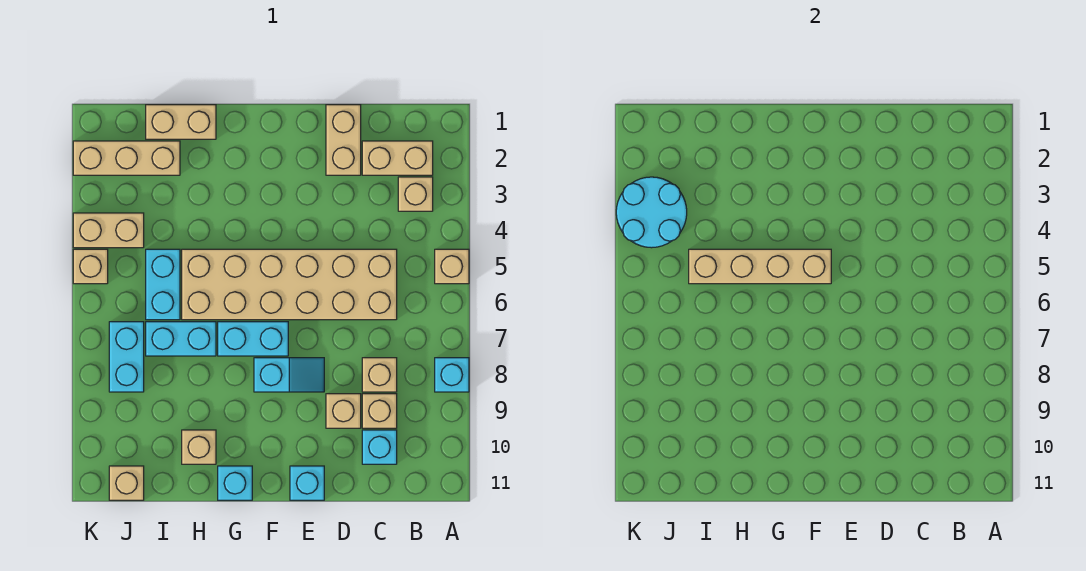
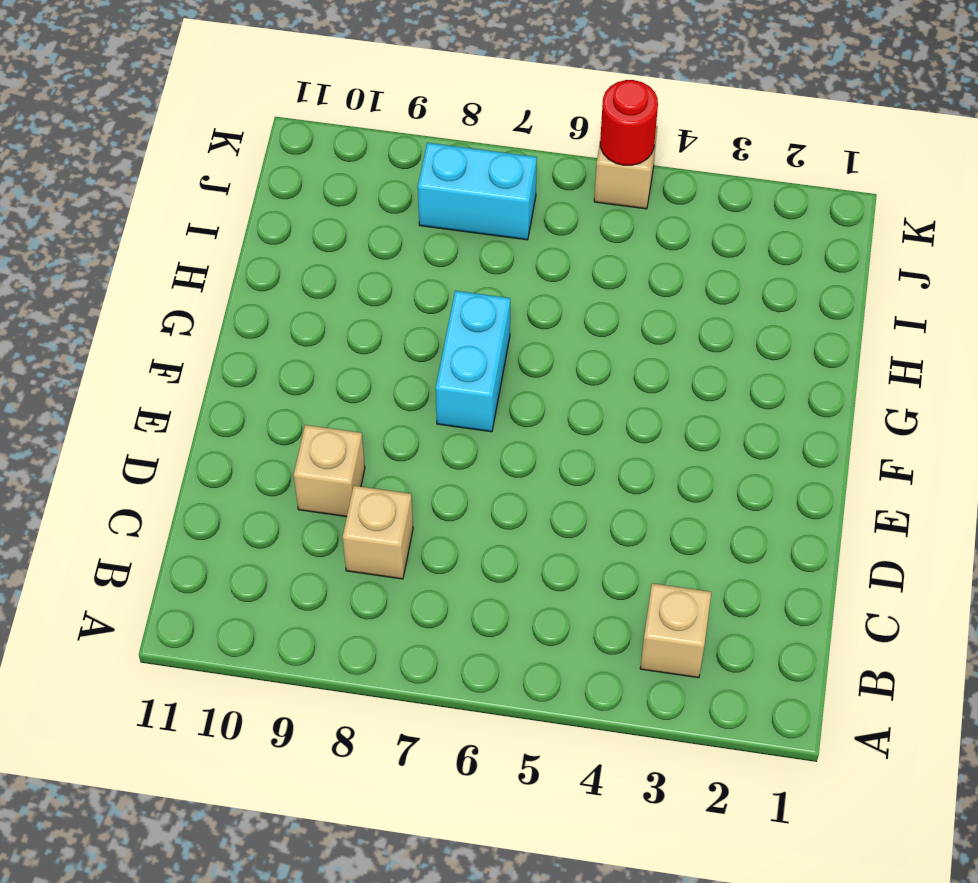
red 1x1 round brick [600,80,658,165] -> none
none -> tan 1x1 brick [435,249,469,284]
none -> cyan 1x1 brick [435,358,469,392]
none -> tan 1x2 brick [362,141,433,175]

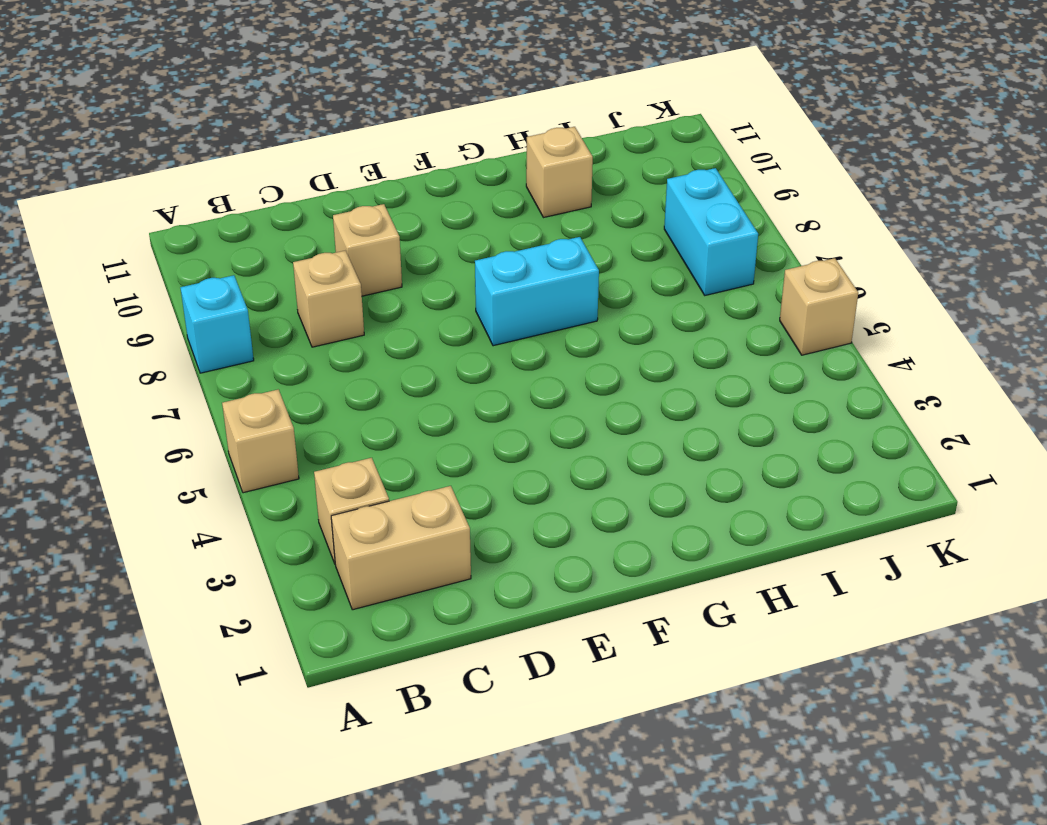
none -> tan 2x6 brick [182,249,397,320]
none -> tan 1x1 brick [362,394,397,428]
none -> cyan 1x1 brick [362,430,397,464]

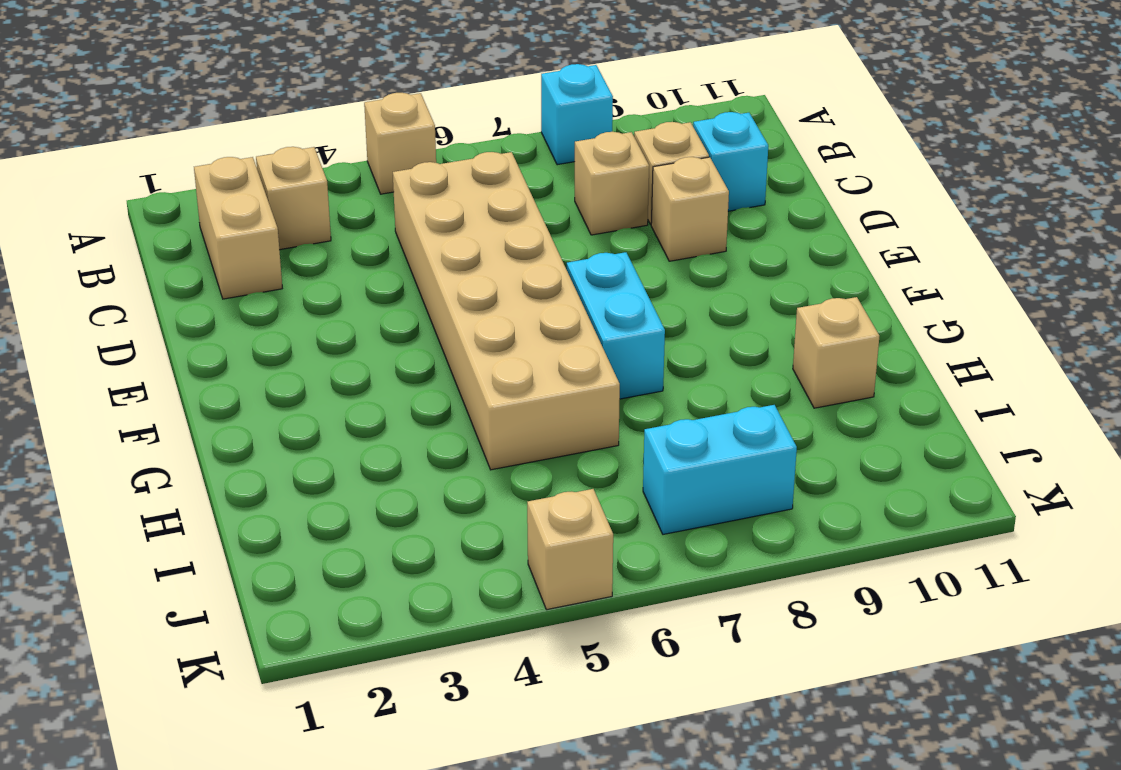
none -> tan 1x2 brick [326,105,361,175]
none -> cyan 1x2 slope [254,358,324,392]
none -> cyan 1x1 brick [290,466,324,500]

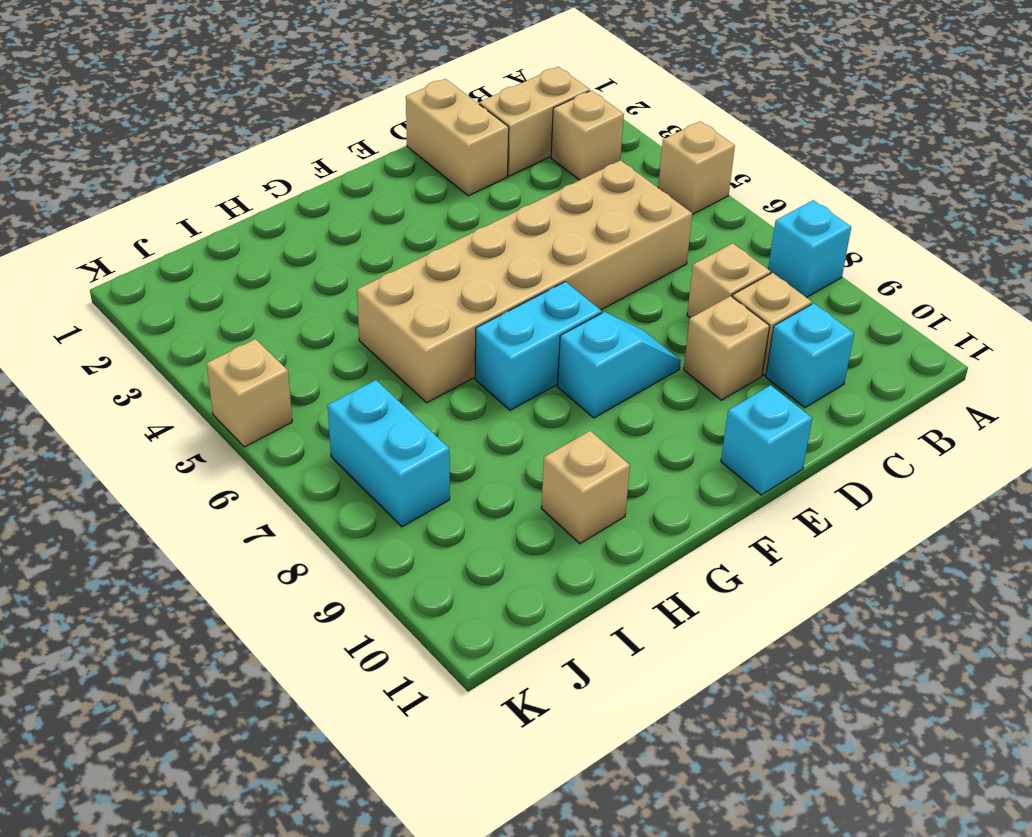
none -> cyan 1x1 brick [218,466,252,500]
none -> tan 1x2 brick [146,105,216,139]
none -> cyan 1x2 brick [146,322,216,356]

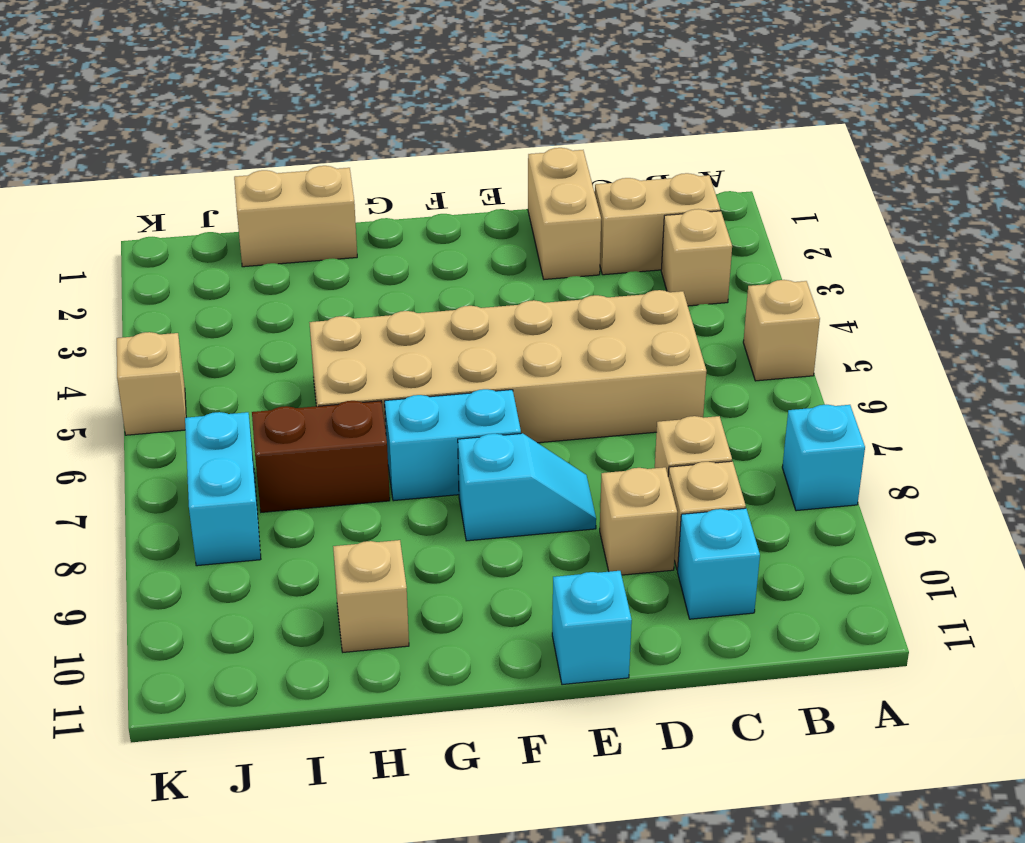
brown 1x2 brick [252,401,390,512] -> cyan 1x2 brick [146,322,216,356]
none -> cyan 1x1 brick [218,466,252,500]
none -> tan 1x3 brick [73,141,180,175]
none -> cyan 1x2 brick [146,249,180,320]

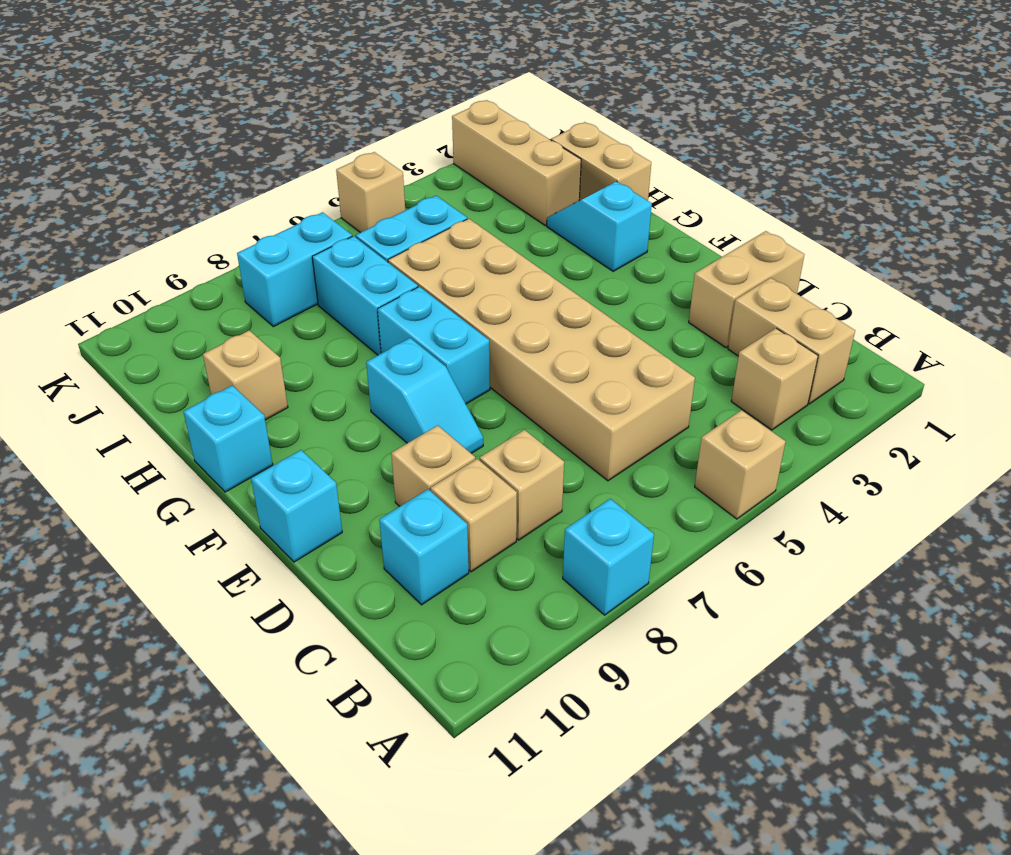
cyan 1x2 slope [547,181,652,271] -> none
none -> tan 1x2 brick [73,213,144,248]
none -> tan 1x1 brick [109,466,144,500]
none -> tan 1x4 brick [689,249,831,284]

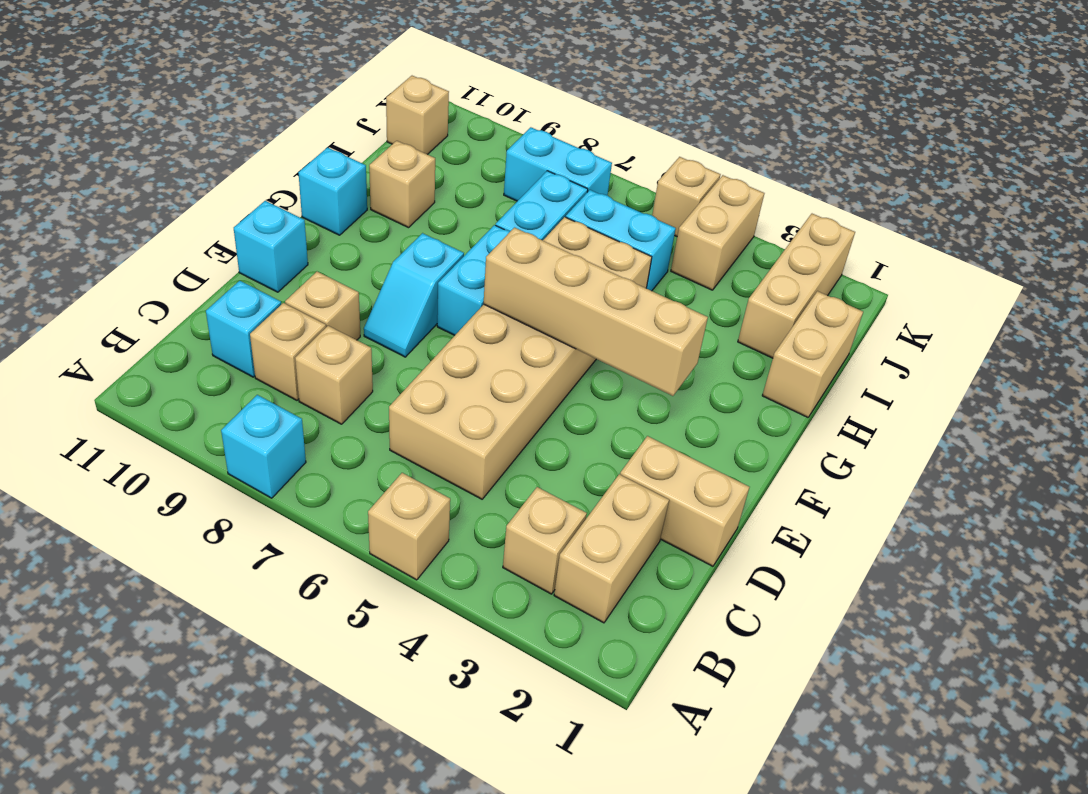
tan 1x4 brick [484,228,708,396] -> tan 1x4 brick turned to [689,249,831,284]
none -> cyan 2x2 round brick [616,177,687,248]

